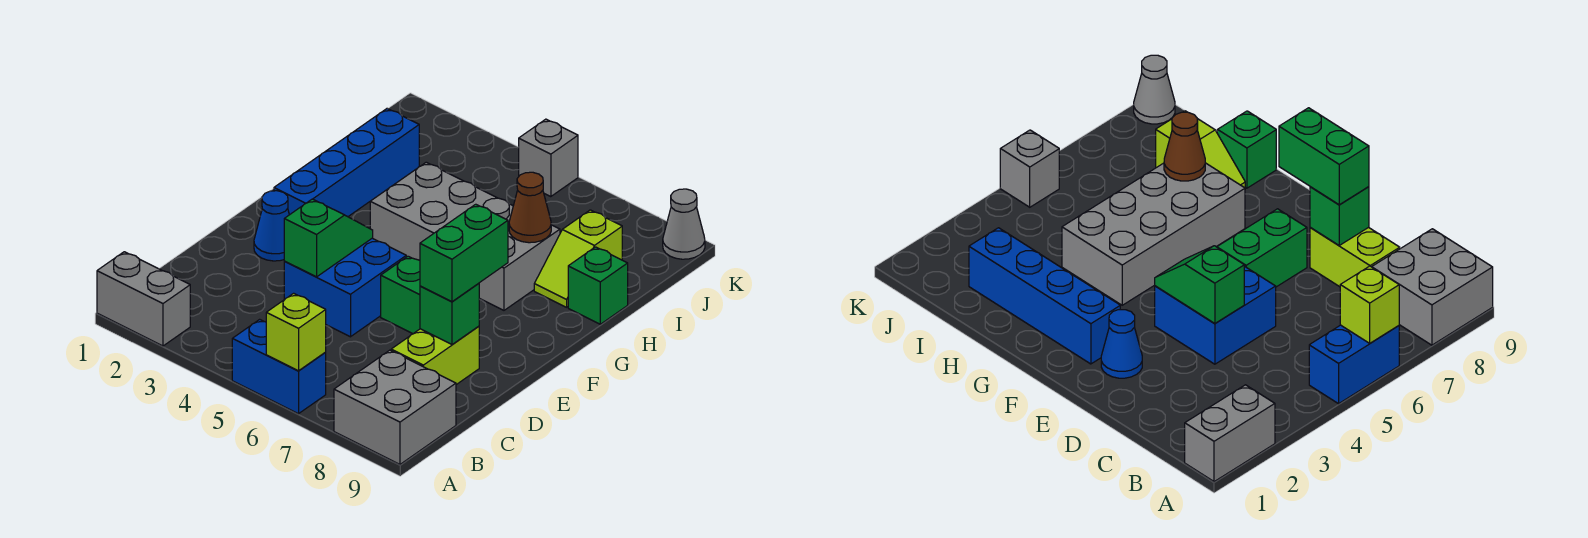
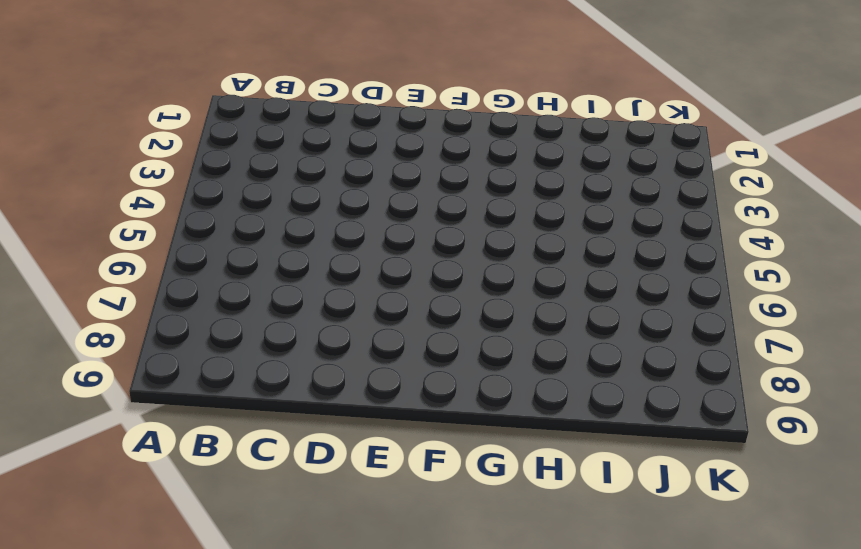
none -> grey 1x2 brick [97,252,190,346]
none -> blue 1x2 brick [232,319,326,414]
none -> grey 2x2 brick [334,350,456,464]

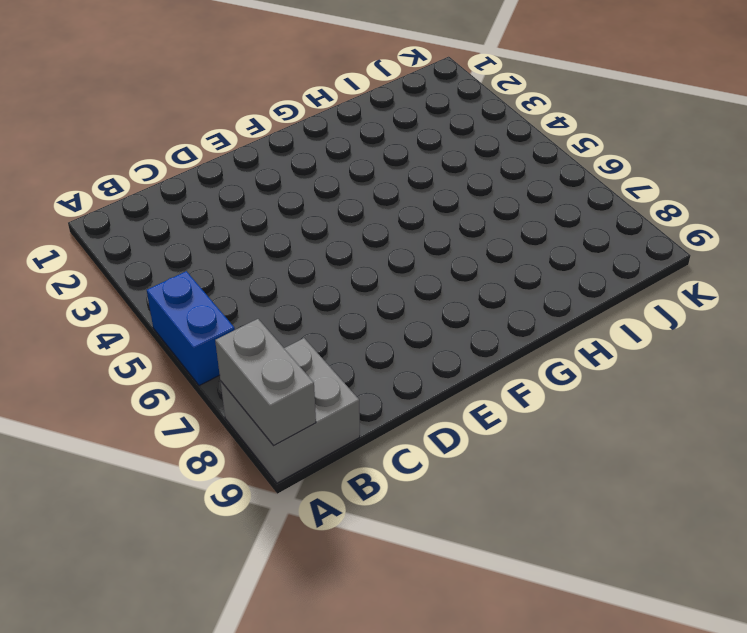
grey 1x2 brick [215,319,316,446] -> grey 1x2 brick moved to [97,252,190,346]
none -> lime 1x2 brick [391,326,479,385]
none -> blue 2x2 brick [284,238,406,337]
none -> blue 1x1 cone [254,191,289,261]

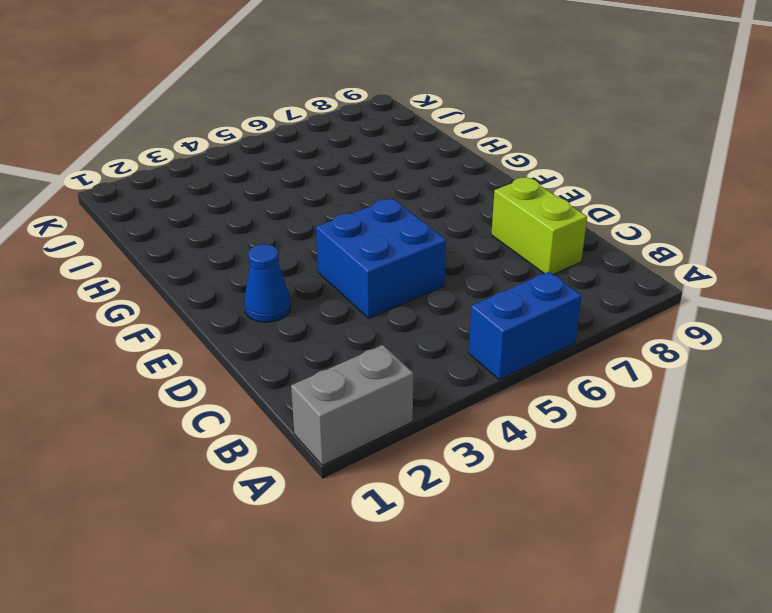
none -> grey 2x2 brick [334,350,456,464]
none -> green 1x2 brick [381,256,420,334]
none -> blue 1x4 brick [274,109,419,217]

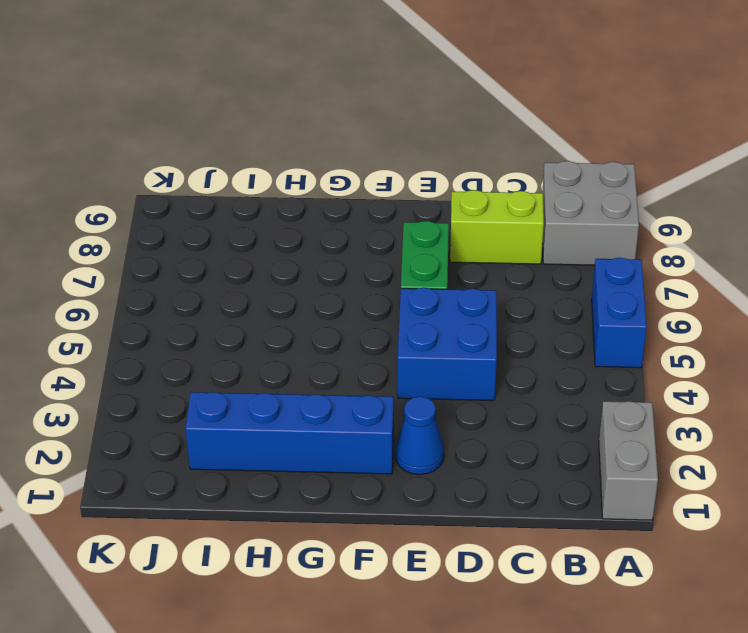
none -> grey 2x4 brick [370,162,560,310]
none -> lime 1x2 slope [534,210,622,307]
none -> green 1x1 brick [568,247,628,324]

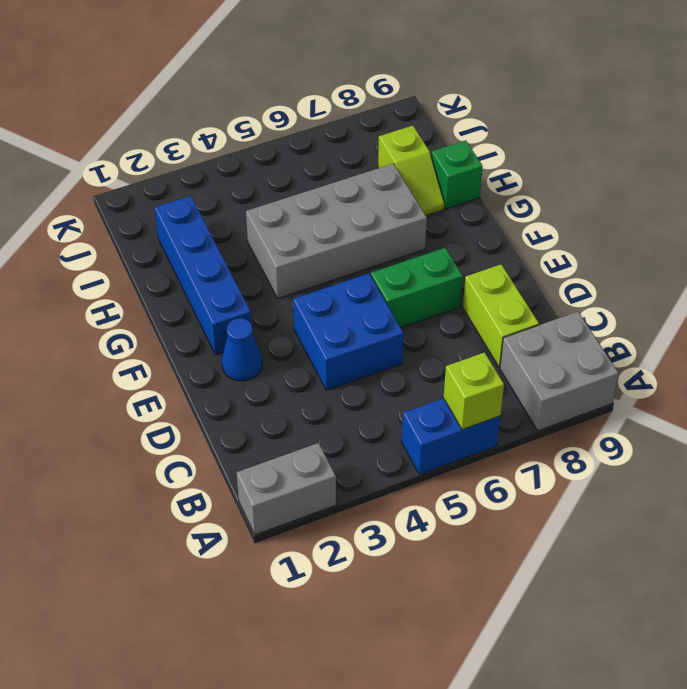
none -> grey 1x1 brick [519,119,578,197]
none -> grey 1x1 cone [663,189,705,259]
none -> green 1x2 slope [284,199,373,277]

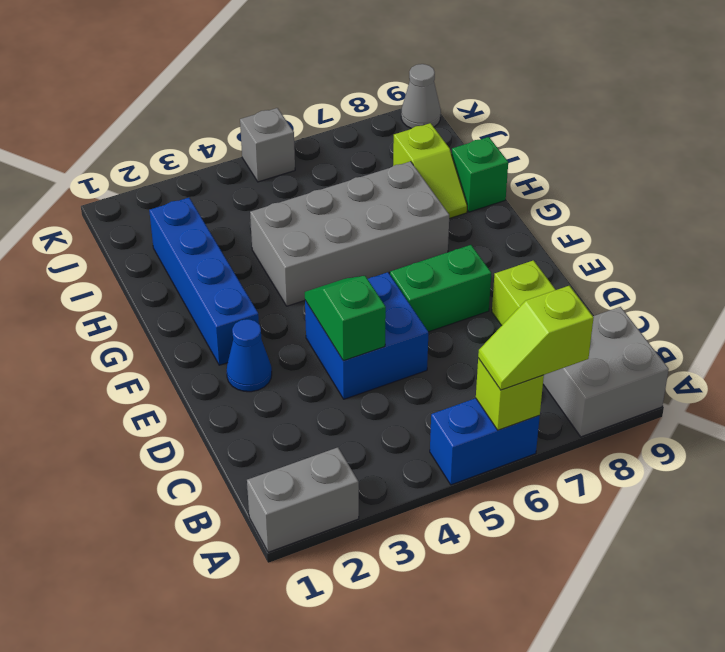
lime 1x2 slope [478,286,594,390] -> none
none -> green 1x1 brick [420,283,479,344]
none -> brown 1x1 cone [509,172,551,243]
none -> green 1x2 brick [420,204,508,302]

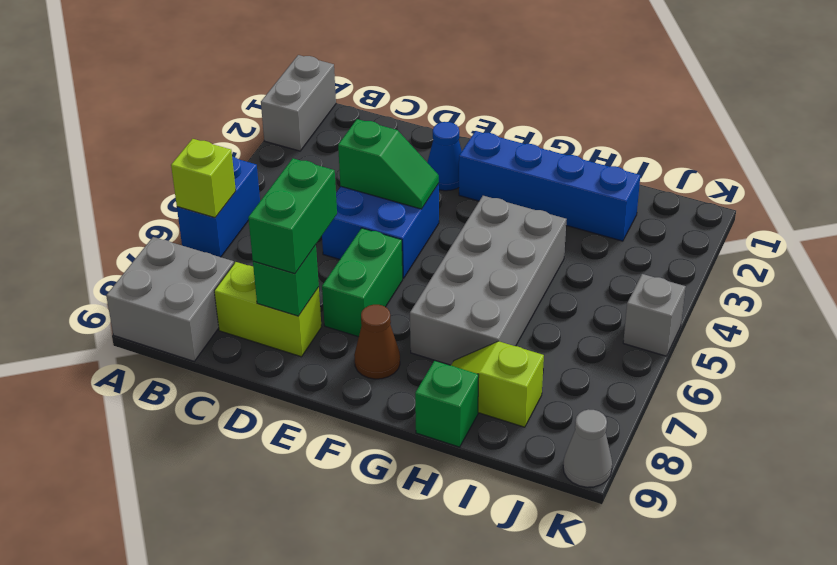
green 1x2 brick [248,158,337,274] -> green 1x2 brick turned to [420,204,508,302]
brown 1x1 cone [354,305,400,379] -> brown 1x1 cone moved to [509,172,551,243]

